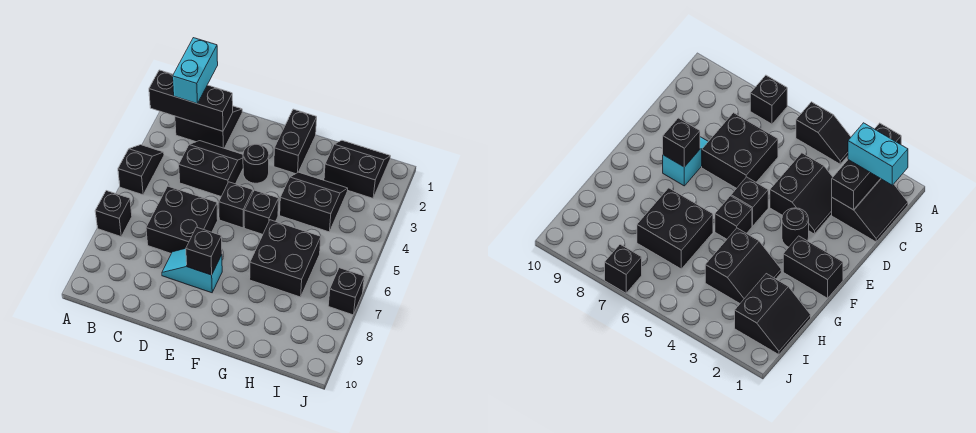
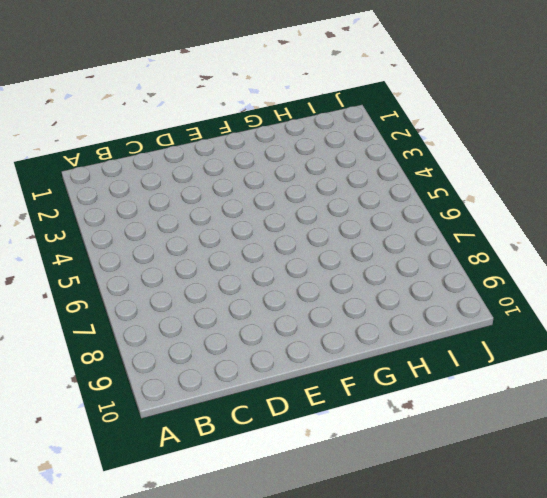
none -> black 1x2 slope [118,145,164,195]
none -> black 1x1 brick [95,191,132,236]
none -> black 2x2 slope [175,106,242,148]

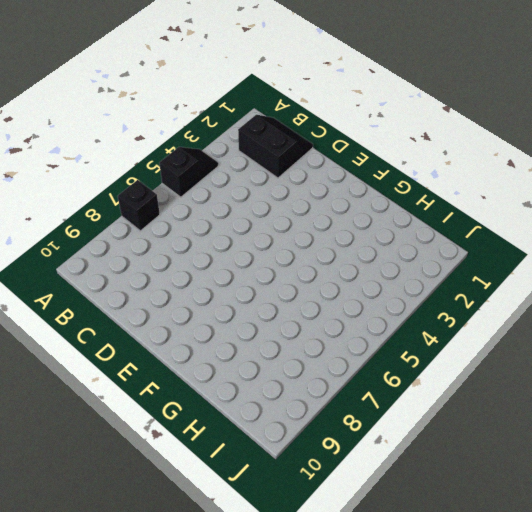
none -> black 2x2 slope [179,141,243,196]
none -> black 2x2 brick [146,186,218,253]
none -> cyan 1x2 slope [162,249,222,293]

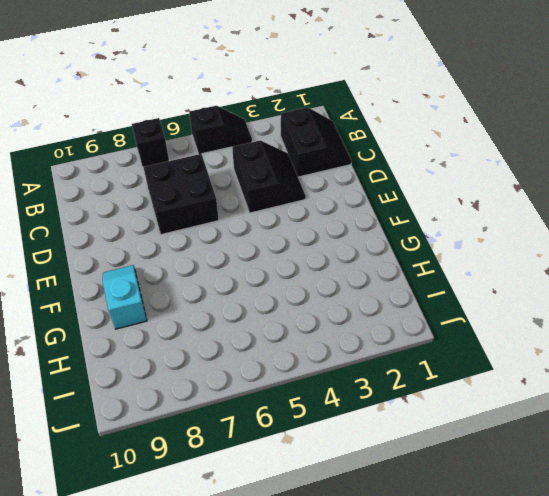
cyan 1x2 slope [103,265,147,329] -> cyan 1x2 slope moved to [162,249,222,293]
none -> black 1x1 round brick [243,144,269,183]
none -> black 1x1 brick [219,182,253,228]
none -> black 1x2 brick [274,109,317,174]

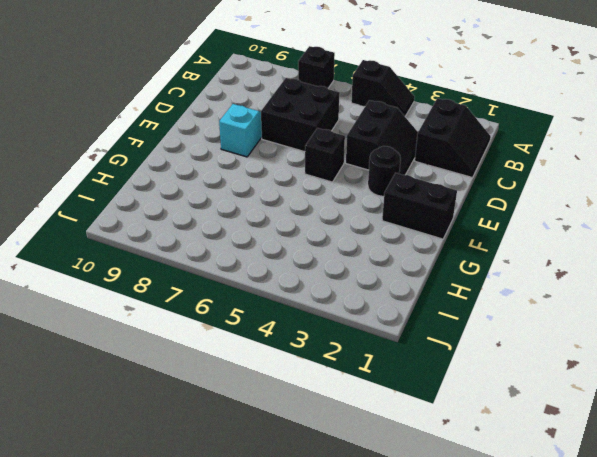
none -> black 1x1 brick [244,190,279,234]
none -> black 2x2 slope [280,172,348,232]
none -> black 2x2 brick [250,220,321,297]

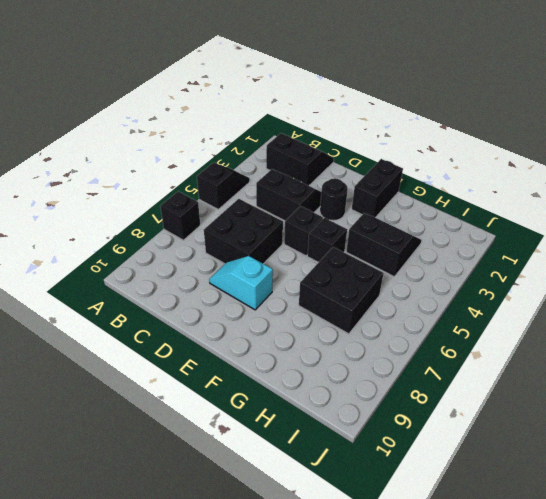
none -> black 2x2 slope [324,140,391,198]
none -> black 1x1 brick [328,268,364,315]
none -> black 1x3 brick [149,70,233,131]

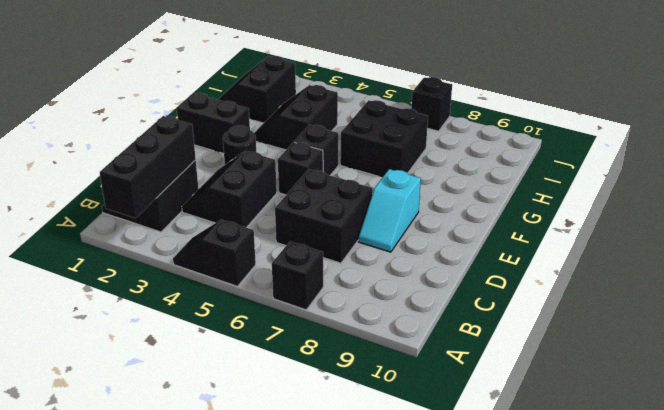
none -> black 1x1 brick [186,227,222,275]
none -> cyan 1x2 brick [173,38,218,104]

